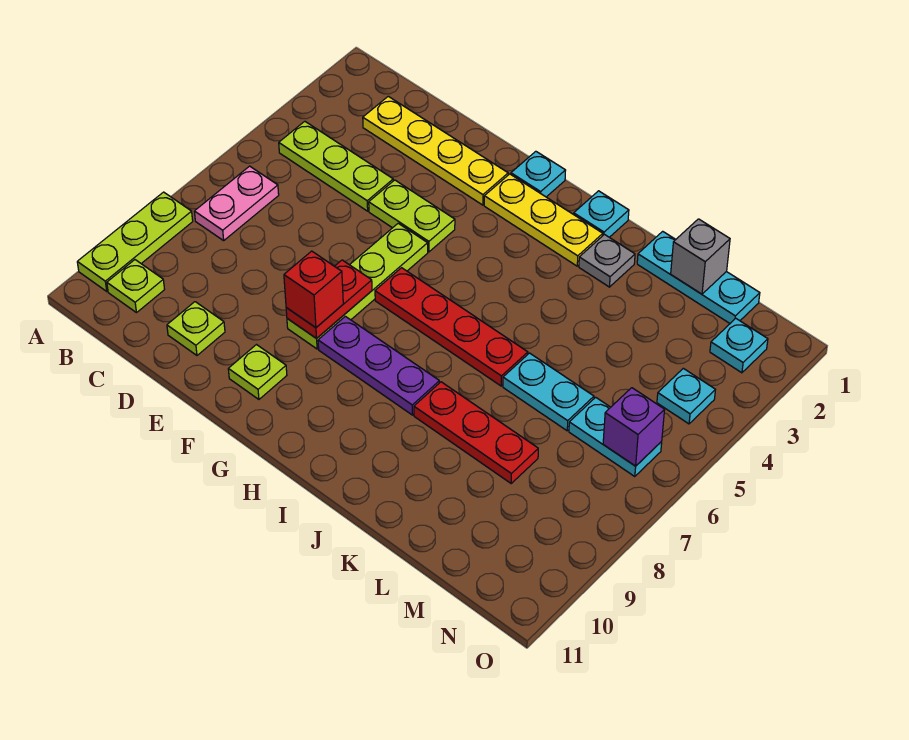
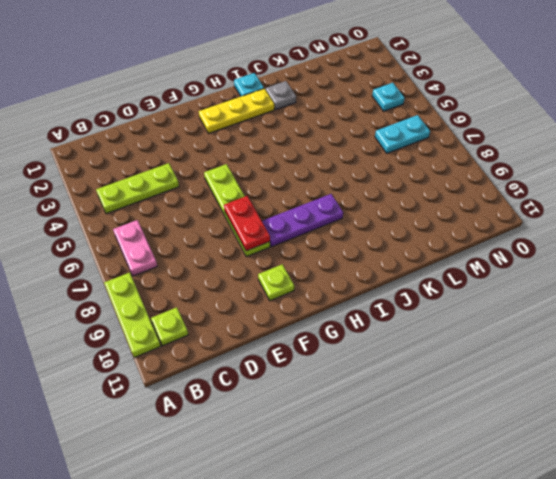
none -> yellow 1x4 plate [363,96,508,205]
none -> lime 1x1 plate [167,302,225,355]
none -> lime 1x2 plate [369,180,455,252]

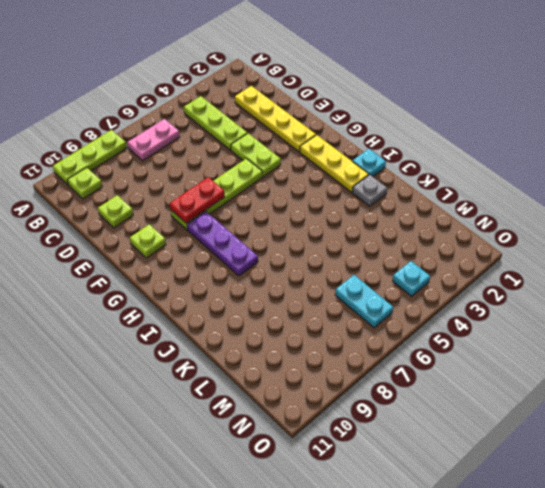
none -> cyan 1x1 plate [511,151,566,197]
none -> red 1x4 plate [375,268,528,386]
none -> red 1x3 plate [414,382,538,483]

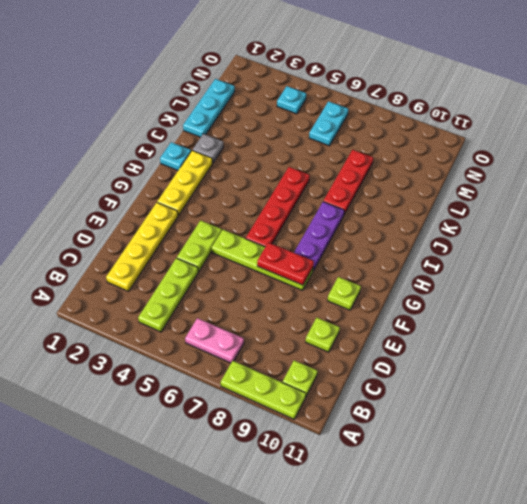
none -> cyan 1x1 plate [511,151,566,197]
none -> cyan 1x2 plate [503,353,594,431]
none -> cyan 1x1 plate [710,318,768,373]

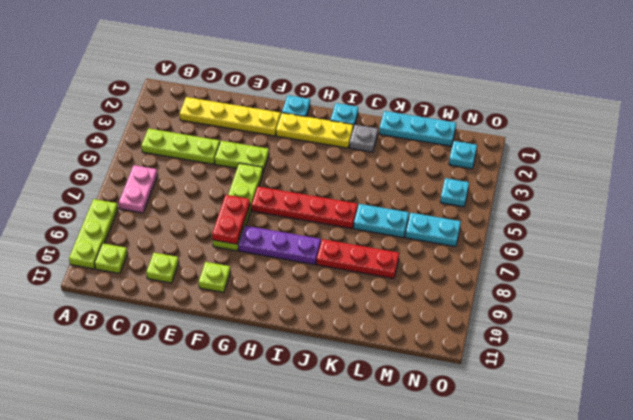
none -> grey 1x1 brick [671,219,730,294]
none -> purple 1x1 brick [603,388,665,466]
none -> red 1x1 brick [284,251,343,328]

